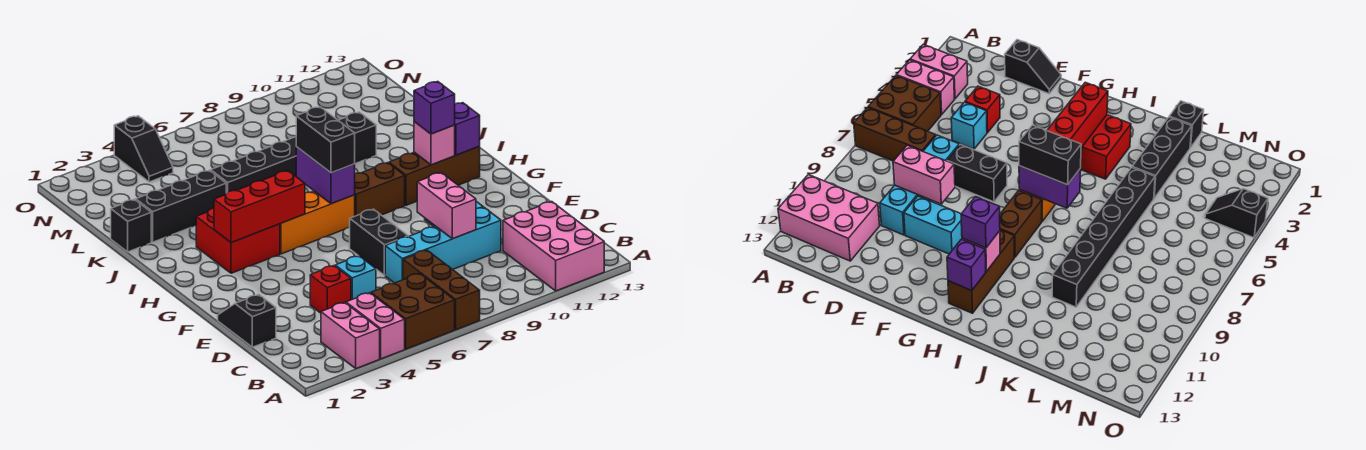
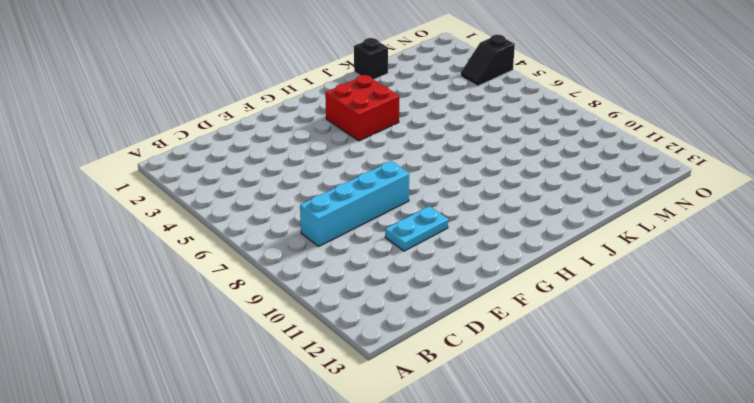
cyan 1x4 brick [300,161,409,246] -> cyan 1x4 brick turned to [385,207,501,283]
cyan 1x2 plate [385,206,448,251] -> cyan 1x2 brick [904,196,962,254]
none -> pink 1x2 brick [321,303,380,369]
none -> pink 1x2 brick [346,293,405,359]
none -> brown 2x2 brick [371,273,455,349]

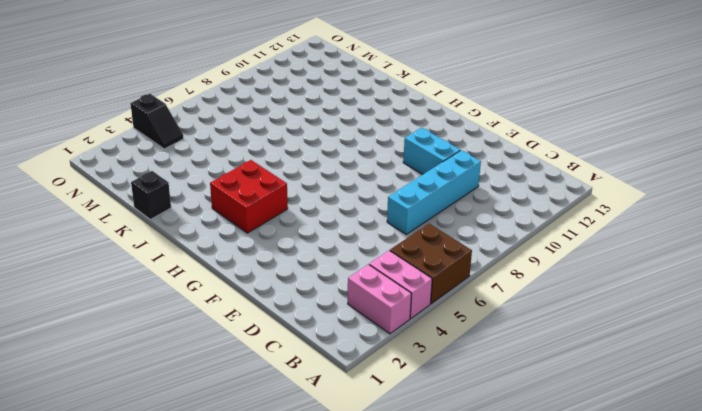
none -> brown 1x3 brick [403,250,480,330]
none -> pink 2x3 brick [503,202,604,291]
none -> black 1x2 slope [218,294,276,347]

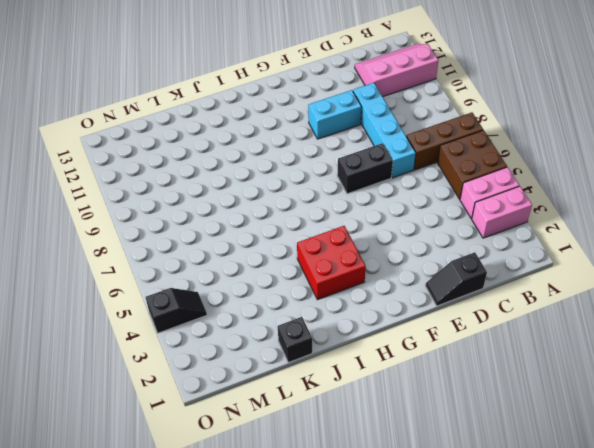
pink 2x3 slope [355,44,439,97] -> pink 2x3 brick [503,202,604,291]
none -> red 1x1 brick [310,266,351,313]
none -> cyan 1x1 brick [335,256,376,300]
none -> orange 1x3 brick [280,191,355,254]

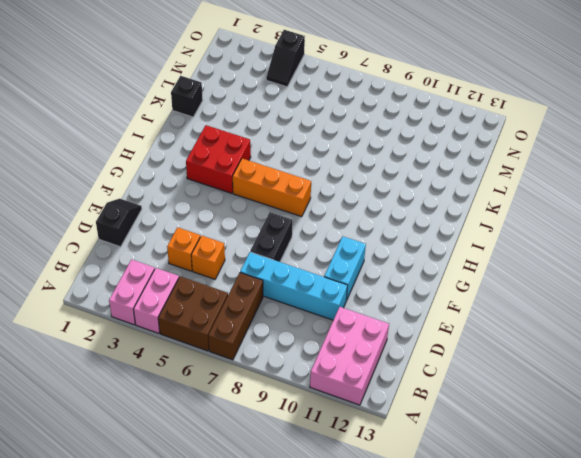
orange 1x1 brick [167,227,200,271] -> red 1x1 brick [310,266,351,313]
orange 1x1 brick [191,236,225,279] -> cyan 1x1 brick [335,256,376,300]
none -> brown 1x2 brick [355,163,405,216]
none -> brown 1x3 brick [389,146,480,205]
none -> black 1x3 brick [136,170,226,242]

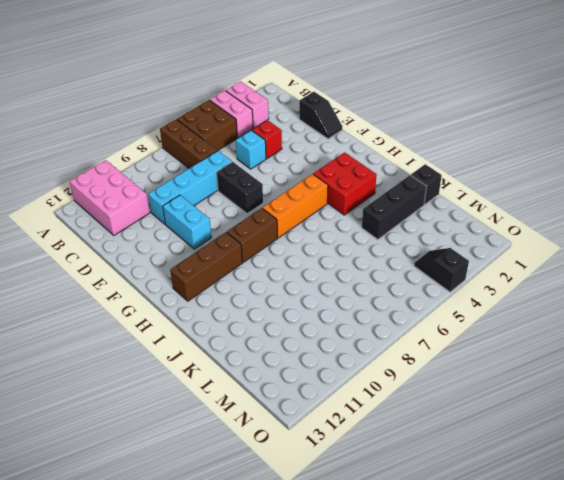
none -> black 1x6 brick [211,112,376,193]
none -> pink 1x2 brick [417,173,476,239]
none -> red 1x3 brick [214,171,305,243]

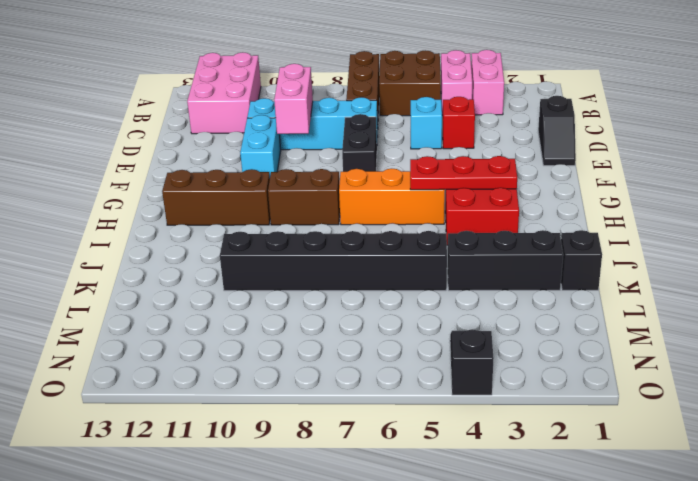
red 1x3 plate [410,156,517,190] -> red 1x3 brick [214,171,305,243]
none -> purple 1x2 brick [296,147,355,204]
none -> pink 1x1 brick [414,122,455,165]
none -> purple 1x1 brick [455,103,480,155]

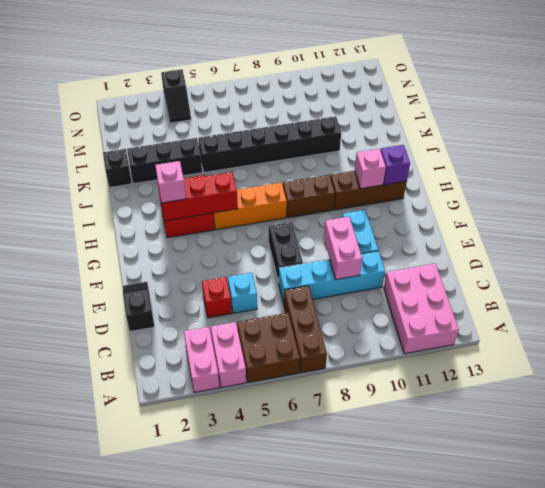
pink 1x1 brick [155,161,186,203] -> none
none -> purple 1x2 brick [296,147,355,204]
none -> black 1x2 brick [296,107,355,173]
none -> purple 1x1 brick [414,81,455,134]

